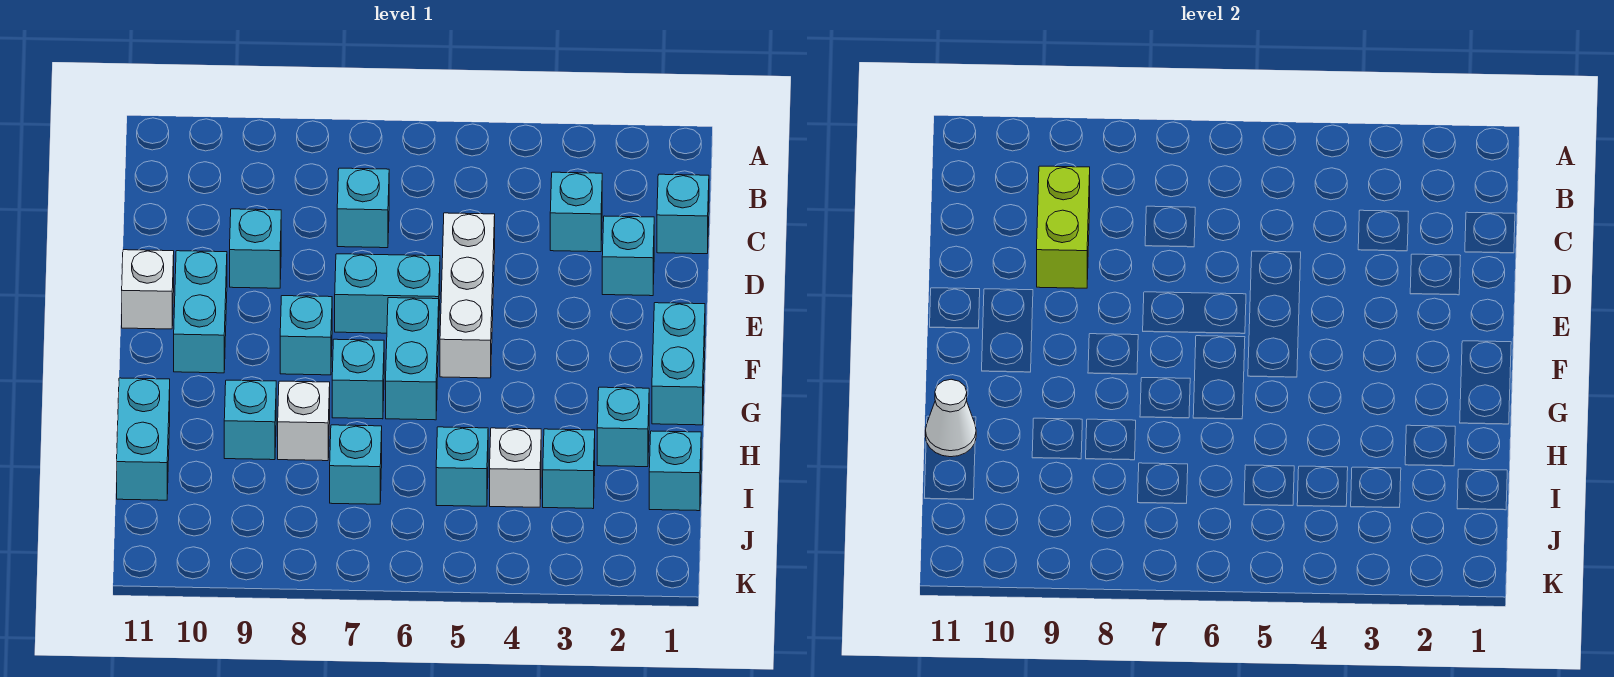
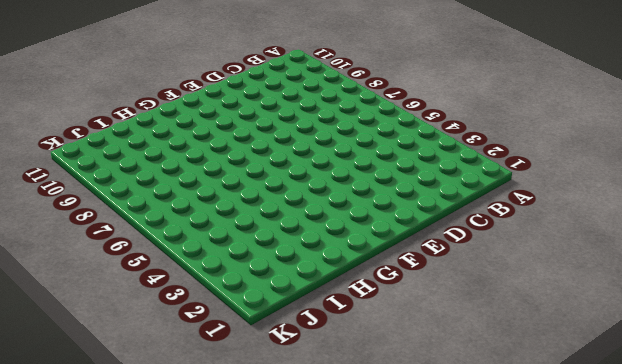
none -> cyan 1x1 brick [657,174,709,254]
none -> cyan 1x1 brick [550,172,602,252]
none -> cyan 1x1 brick [337,168,389,248]

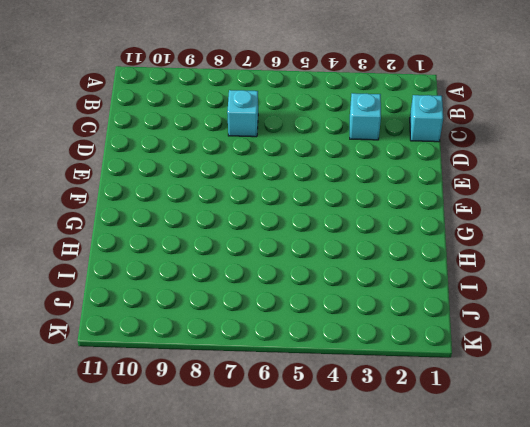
none -> cyan 1x1 brick [602,216,654,296]
none -> white 1x3 brick [440,213,495,378]
none -> cyan 1x1 brick [230,209,281,288]

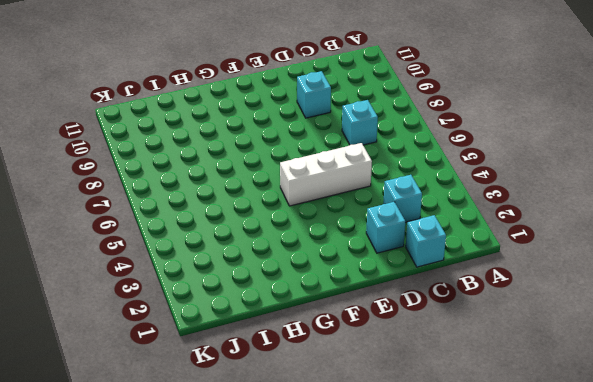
none -> cyan 1x2 brick [335,254,440,333]
none -> cyan 1x2 brick [174,251,227,373]
none -> white 1x1 brick [122,250,174,329]

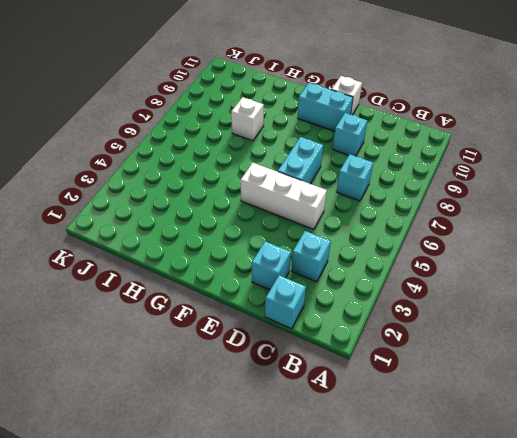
none -> cyan 1x2 brick [652,303,705,425]
none -> cyan 1x2 brick [386,298,439,420]
none -> cyan 1x1 brick [280,296,332,375]

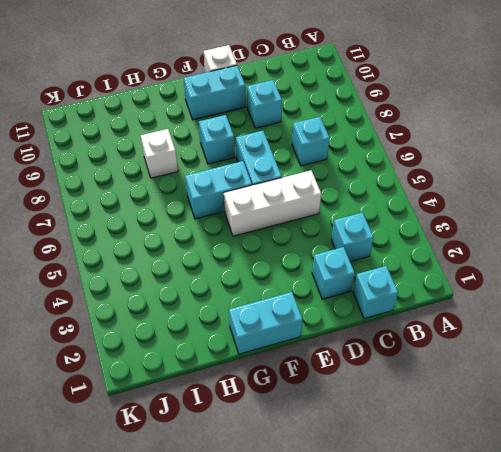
none -> cyan 1x1 brick [332,339,384,419]
none -> cyan 1x1 brick [597,387,649,467]
none -> cyan 1x1 brick [224,380,276,460]

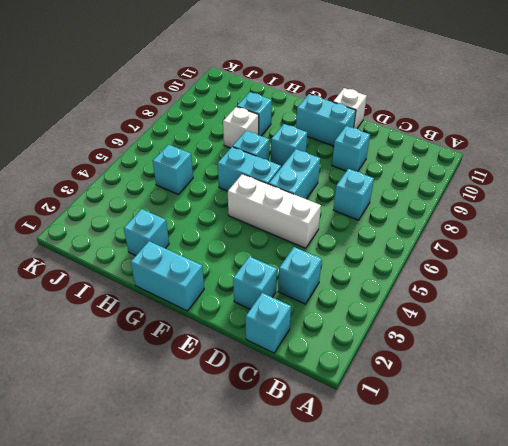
none -> cyan 1x2 brick [117,378,170,500]
none -> cyan 1x1 brick [649,431,701,511]
none -> cyan 1x1 brick [543,429,595,509]

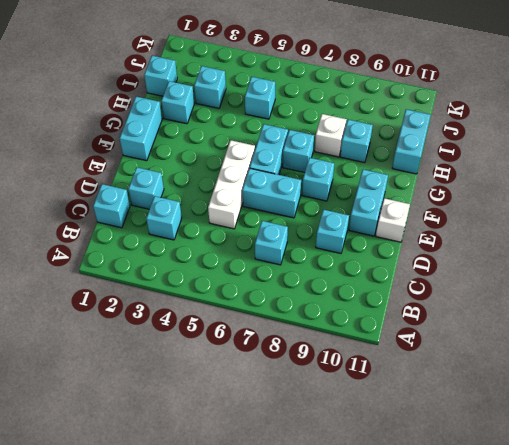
none -> white 1x1 brick [490,428,541,507]
none -> cyan 1x1 brick [330,425,382,504]
none -> lime 1x2 brick [1037,166,1090,288]

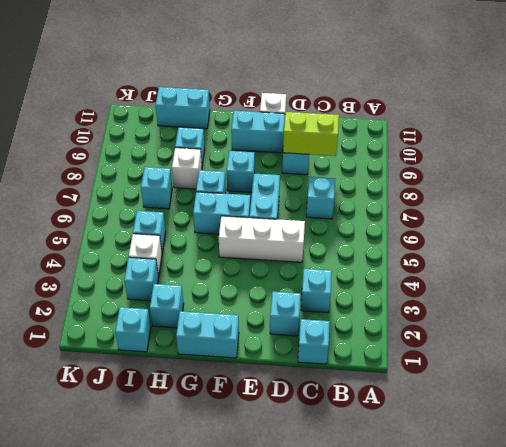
none -> white 1x1 cone [925,379,976,457]

